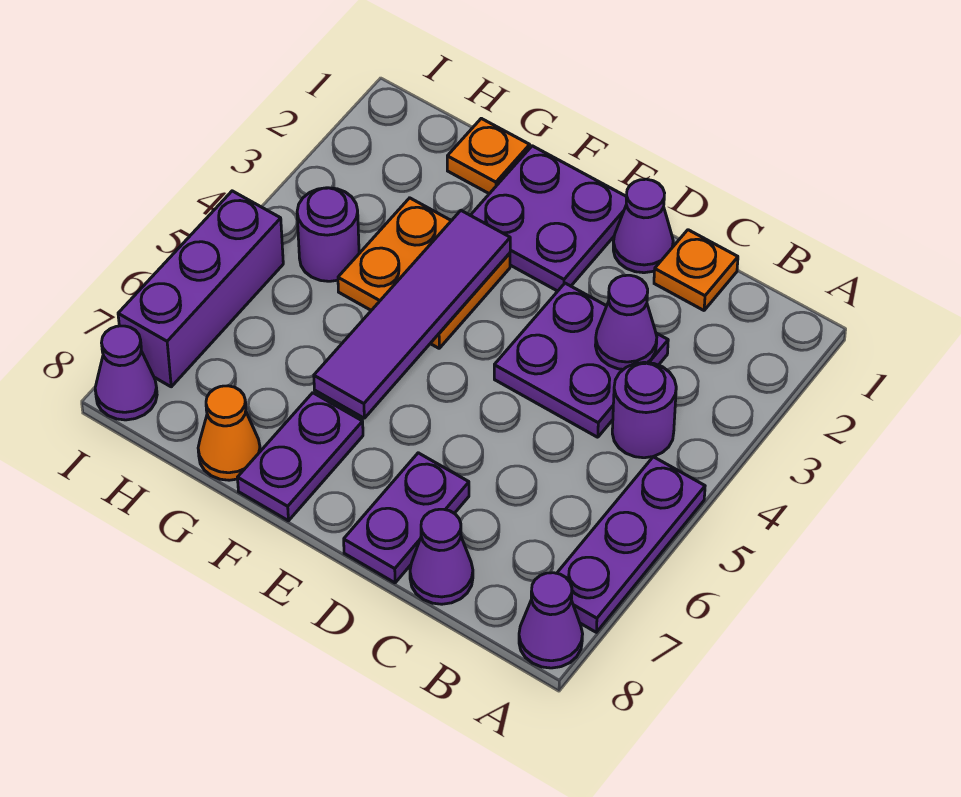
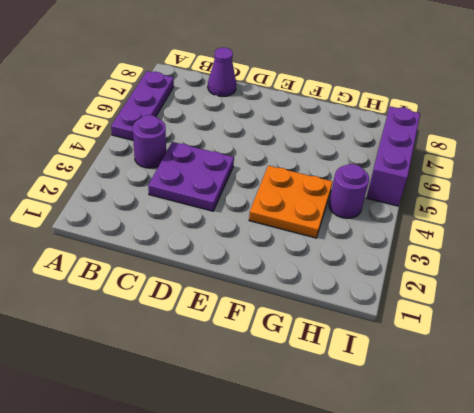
none -> purple 1x1 cone [519,573,583,668]
none -> orange 1x1 plate [654,230,738,310]
none -> purple 1x1 cone [613,179,673,273]

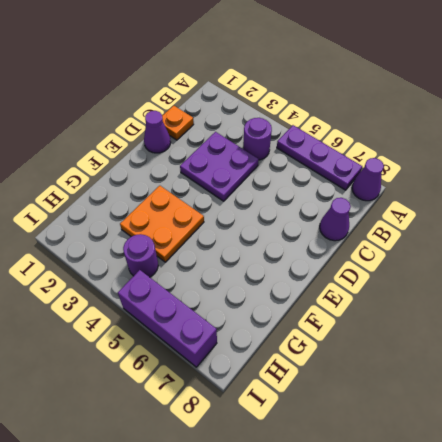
none -> purple 1x2 plate [344,453,469,583]
none -> purple 2x2 plate [470,146,626,291]
none -> purple 1x2 plate [237,393,363,521]

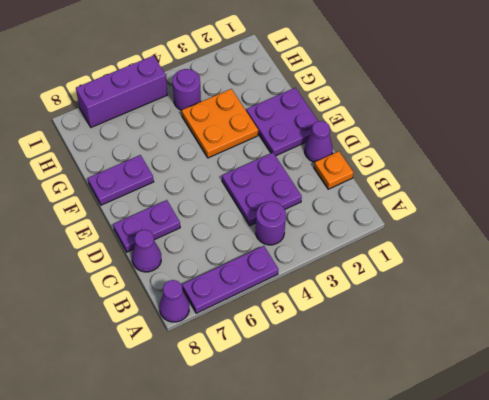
none -> orange 1x1 plate [447,118,530,194]
none -> orange 1x1 cone [198,386,260,480]
none -> purple 1x1 cone [95,326,157,420]

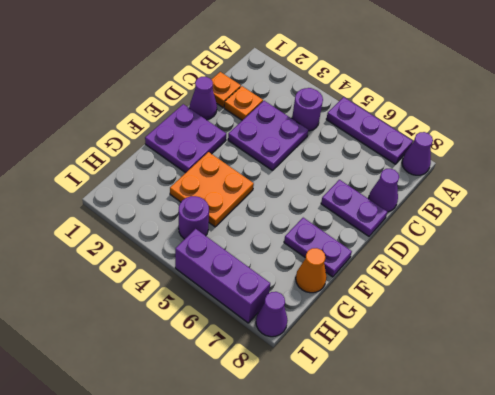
orange 1x1 plate [224,86,263,120] -> orange 1x1 plate moved to [447,118,530,194]
none -> purple 1x1 cone [595,275,657,369]
none -> purple 1x4 tile [314,211,510,418]

